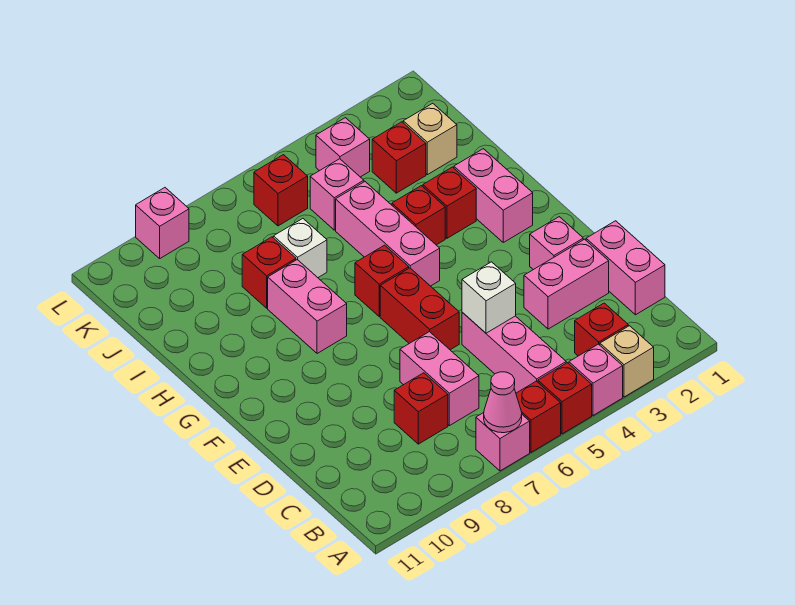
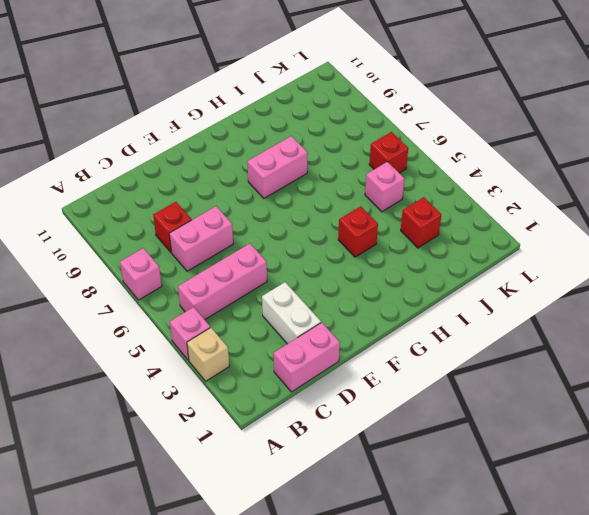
white 1x2 brick [262,282,321,344] -> pink 1x2 brick [524,239,609,329]
none -> red 1x1 brick [538,363,592,434]
none -> red 1x1 brick [516,381,561,452]
none -> red 1x1 brick [575,303,628,356]

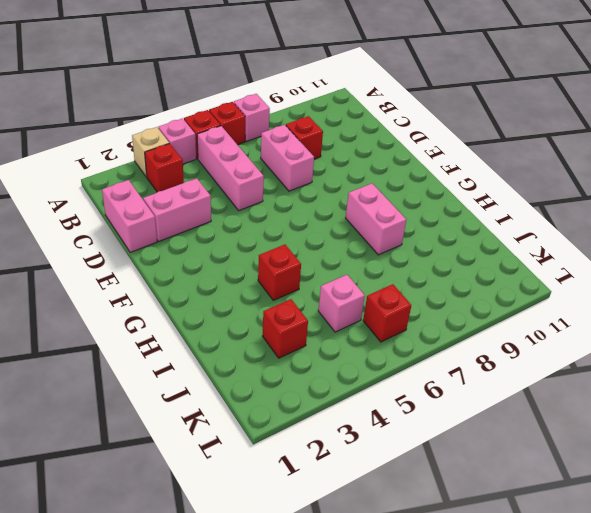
none -> pink 1x1 brick [530,217,583,270]
none -> red 1x2 brick [380,268,459,350]
none -> pink 1x2 brick [454,149,533,242]

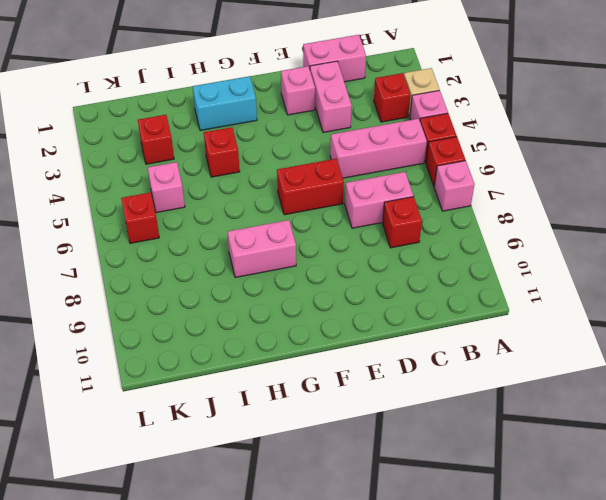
cyan 1x2 brick [193,76,257,131] -> pink 1x2 brick [454,149,533,242]
none -> pink 1x3 brick [336,182,440,286]
none -> red 1x1 brick [355,245,409,316]
none -> red 1x1 brick [423,167,476,238]

